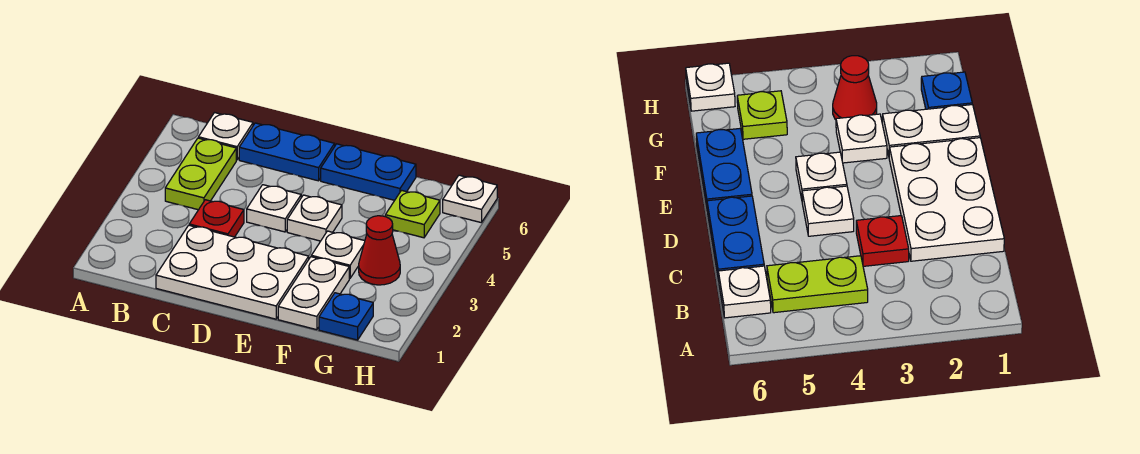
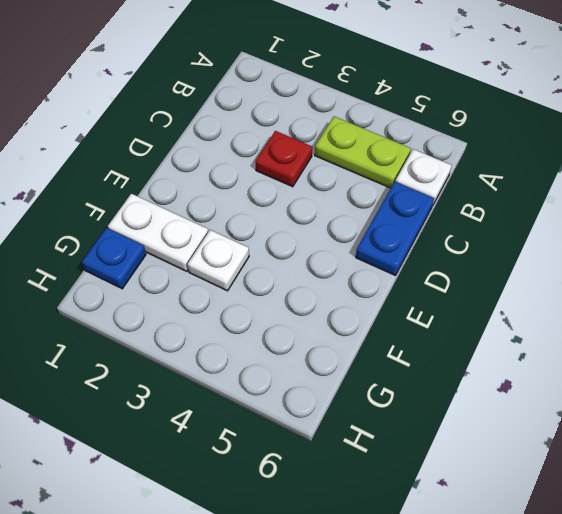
none -> white 2x3 plate [156,225,309,319]
none -> white 1x1 plate [247,185,301,232]
none -> white 1x1 plate [287,195,342,241]

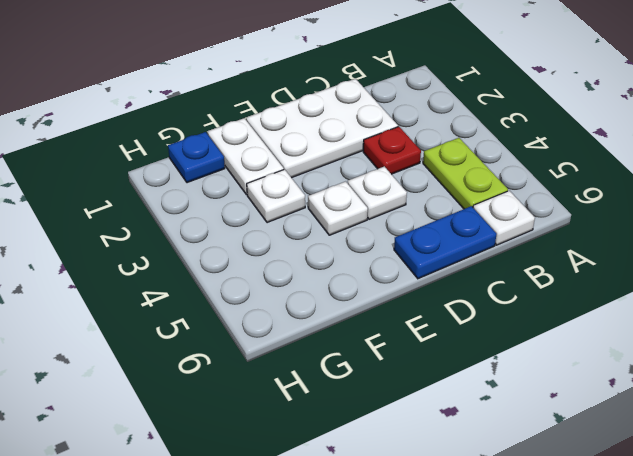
none -> blue 1x2 plate [321,144,416,200]
none -> red 1x1 cone [359,216,400,285]
none -> lime 1x1 plate [385,190,440,238]

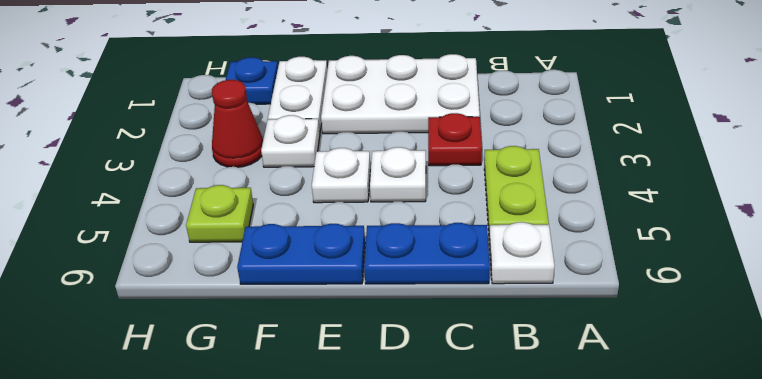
none -> white 1x1 plate [443,175,497,223]

